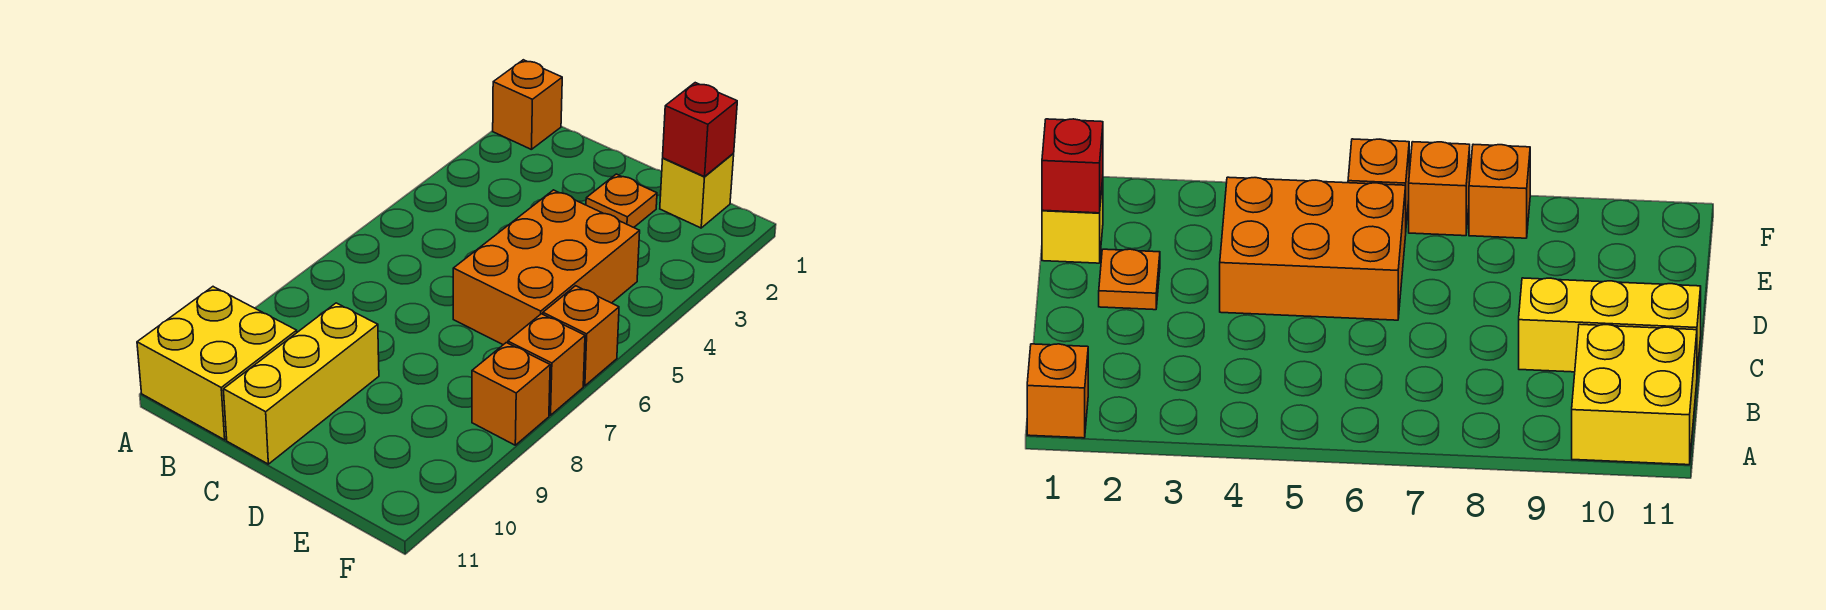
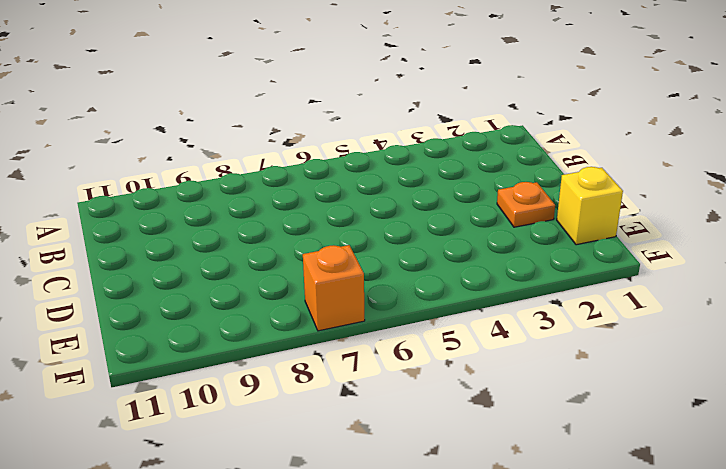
none -> orange 1x1 brick [493,60,562,150]
none -> yellow 2x2 brick [137,287,297,440]

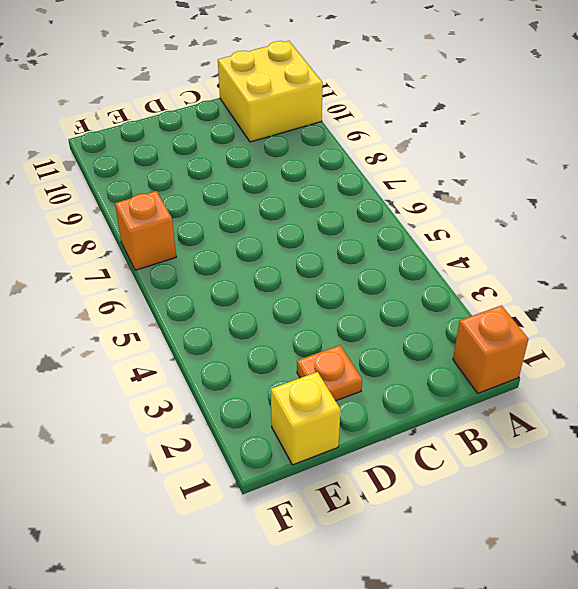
none -> yellow 1x3 brick [223,303,379,464]
none -> orange 2x3 brick [453,190,640,345]

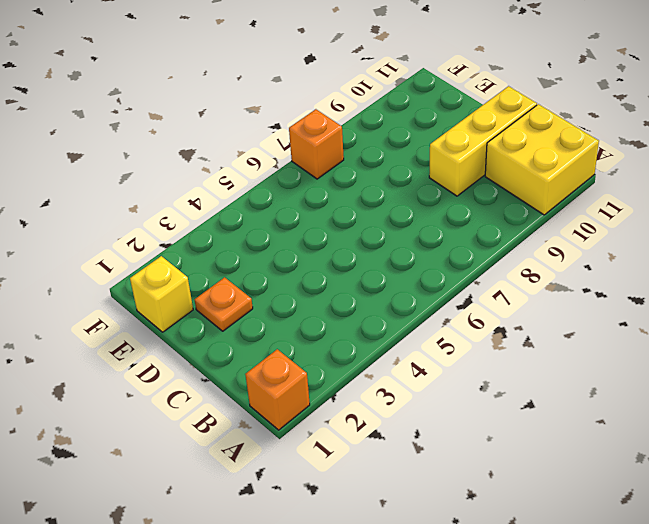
none -> orange 2x3 brick [453,190,640,345]
none -> orange 1x1 brick [543,286,619,386]

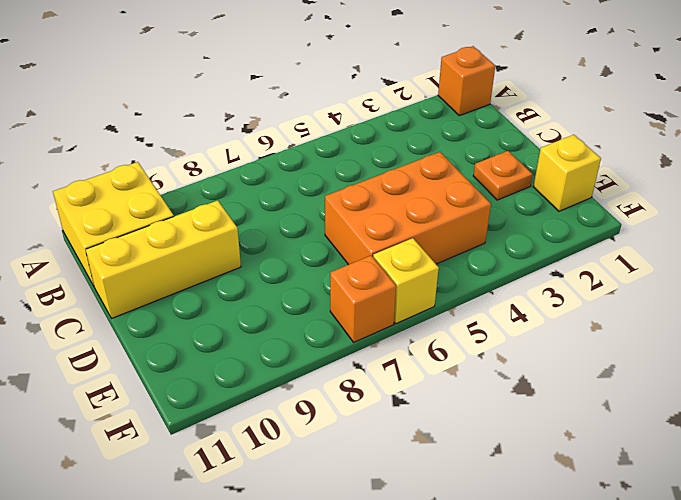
yellow 1x1 brick [373,238,439,324] -> orange 1x1 brick [543,286,619,386]
none -> orange 1x1 brick [472,343,550,445]
none -> red 1x1 brick [663,83,737,177]

